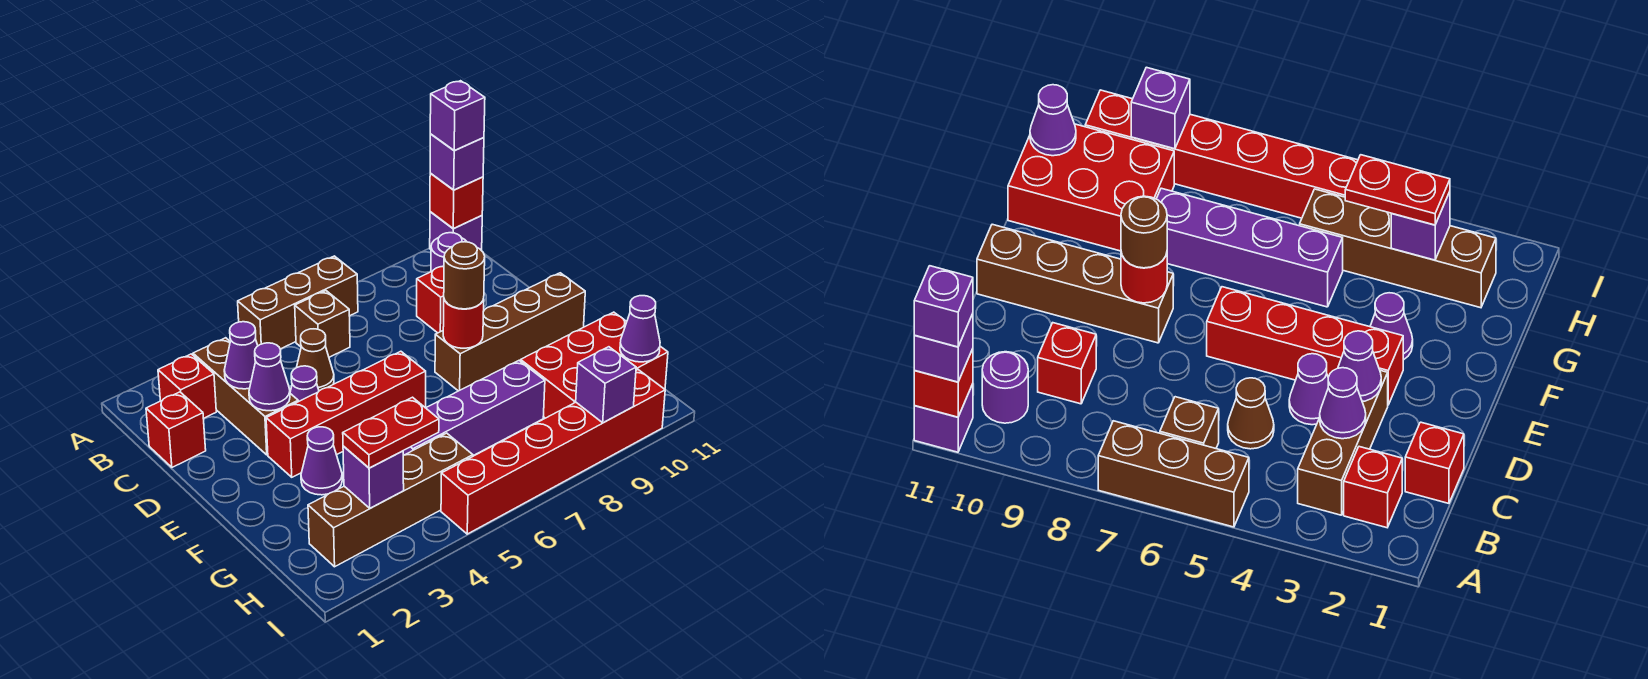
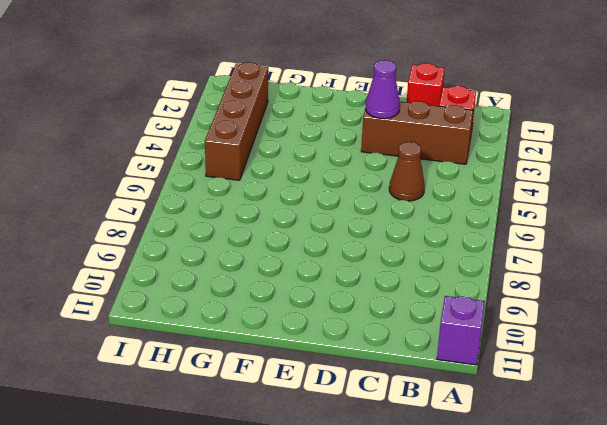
none -> brown 1x3 brick [238,256,358,349]
none -> brown 1x1 brick [295,291,350,357]
none -> purple 1x1 round brick [431,233,467,272]

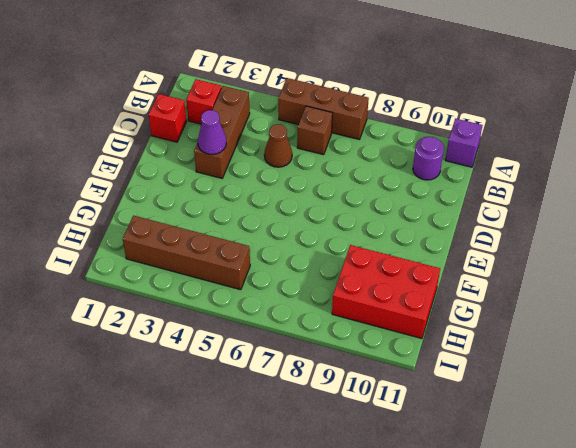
none -> red 1x1 brick [417,266,444,333]
none -> purple 1x1 cone [290,366,319,402]
none -> red 1x4 brick [266,351,426,477]

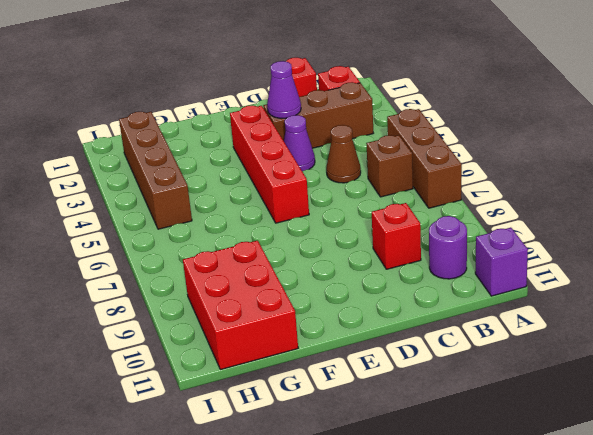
none -> brown 1x4 brick [435,273,585,391]
none -> purple 1x1 cone [301,427,342,495]
none -> purple 1x4 brick [403,361,545,456]

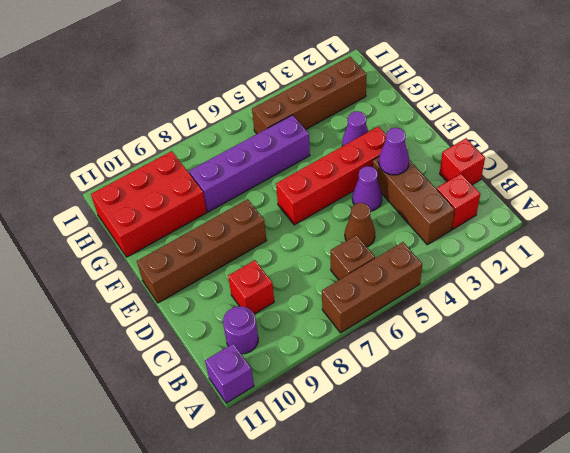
none -> red 1x6 brick [441,370,665,534]
none -> red 1x1 brick [430,173,483,228]
none -> purple 1x1 cone [224,322,258,389]

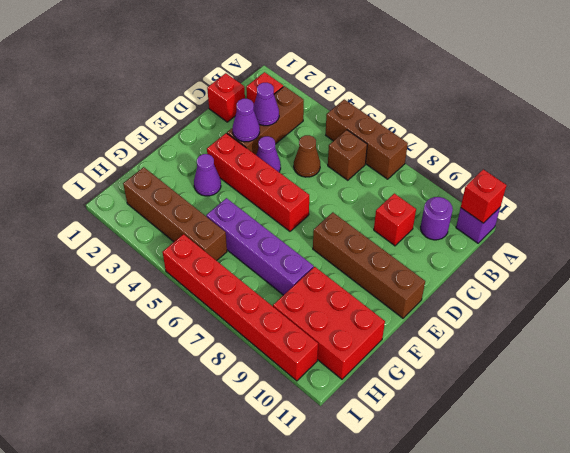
none -> red 1x1 round brick [443,299,484,348]
none -> purple 1x1 brick [343,446,404,508]
none -> purple 1x1 cone [620,296,660,362]

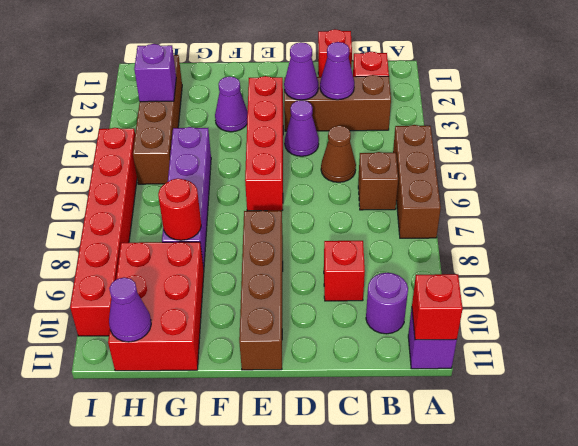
red 1x1 round brick [158,179,201,240] -> red 1x1 round brick moved to [443,299,484,348]
none -> purple 1x1 brick [576,347,636,423]
none -> purple 1x1 brick [430,134,484,190]
none -> brown 1x1 round brick [444,242,485,309]

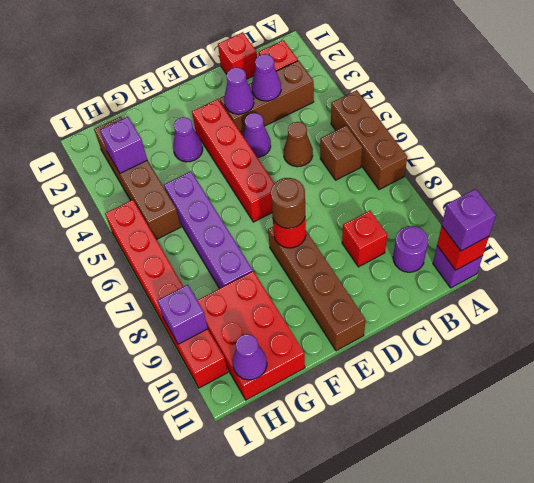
none -> red 1x2 plate [343,397,439,468]
none -> purple 1x1 brick [430,81,485,150]

